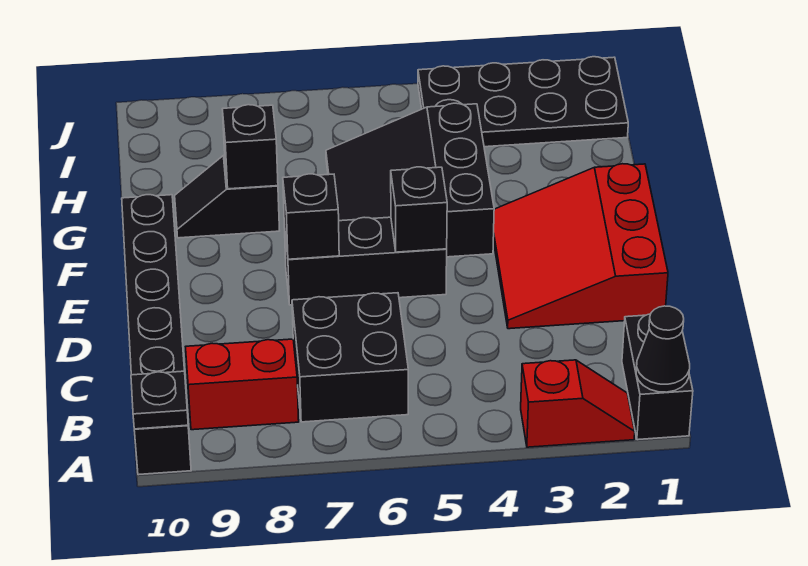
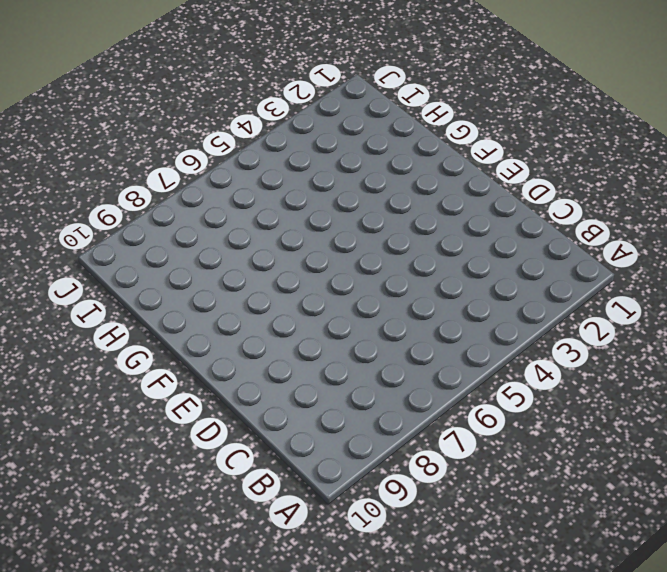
none -> black 1x2 brick [622,314,693,440]
none -> red 1x2 slope [521,360,635,447]
none -> black 1x6 brick [122,195,191,475]

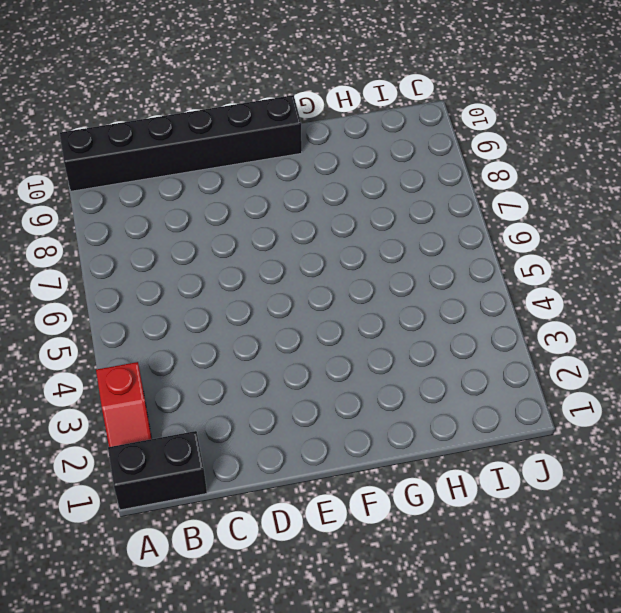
none -> black 2x2 brick [292,293,408,422]
none -> red 1x2 brick [186,339,299,430]
none -> red 3x3 slope [493,164,668,329]

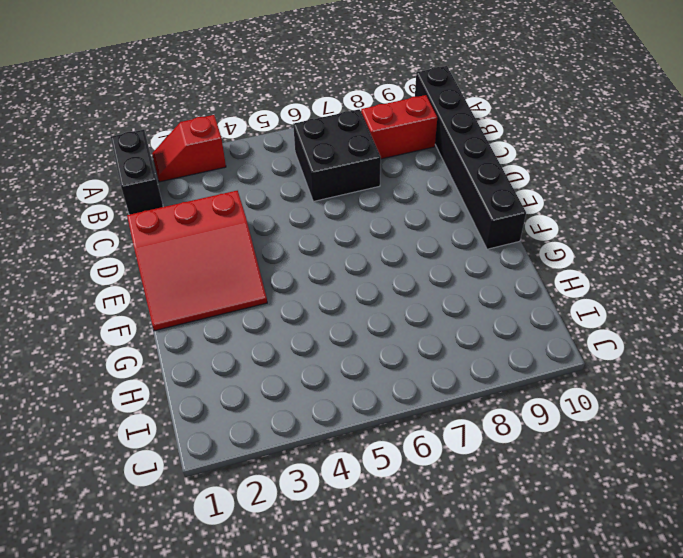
red 3x3 slope [127,191,267,331] -> red 3x3 slope turned to [493,164,668,329]
none -> black 1x3 brick [284,217,447,305]
none -> black 3x3 slope [326,103,494,257]
none -> black 1x2 slope [175,155,280,238]

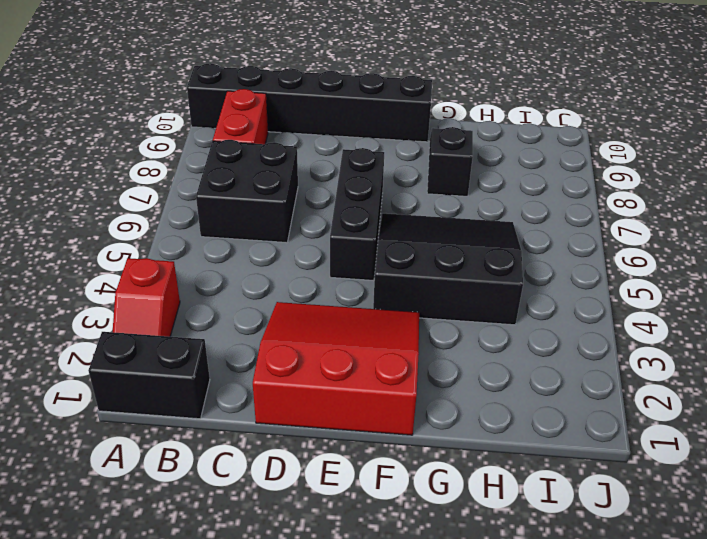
none -> black 2x4 plate [418,57,628,147]
none -> black 1x1 cone [636,306,690,392]
none -> black 1x1 plate [131,371,188,429]

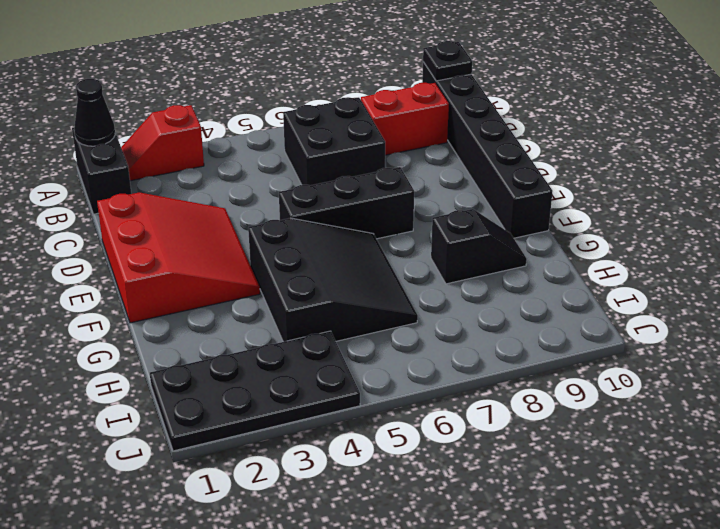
none -> black 1x1 brick [391,167,447,252]
none -> black 1x1 brick [283,174,339,259]
none -> black 1x1 brick [222,105,278,189]

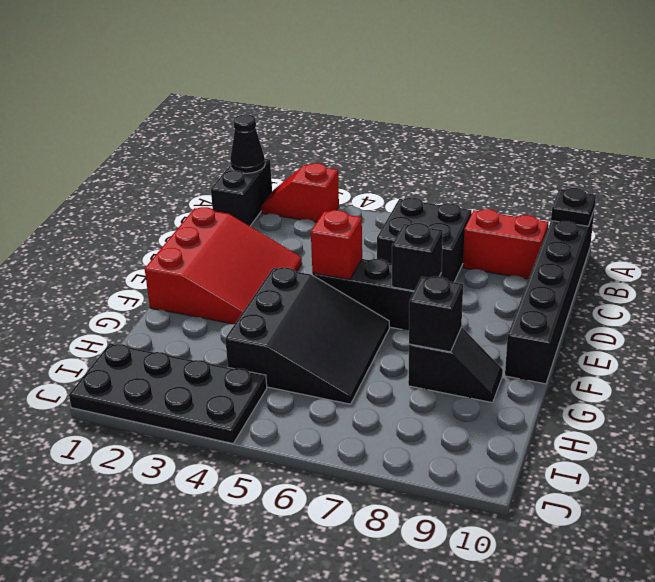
red 1x1 brick [311,210,362,280] -> black 1x1 brick [391,167,447,252]

